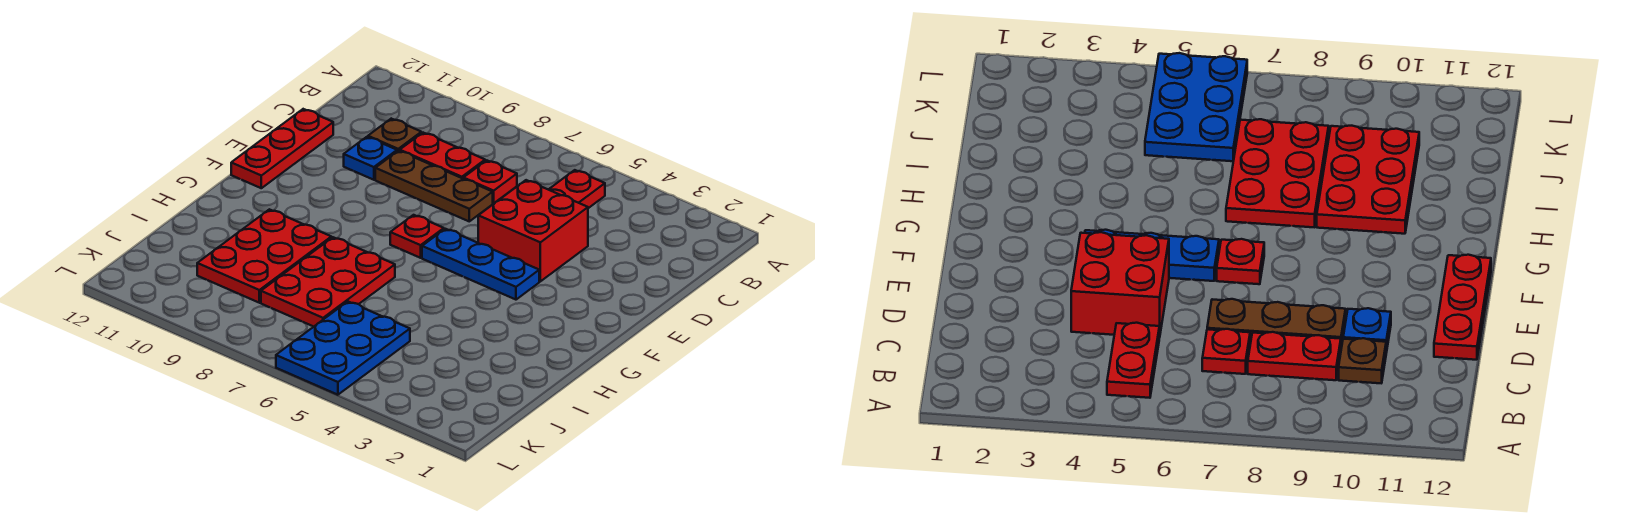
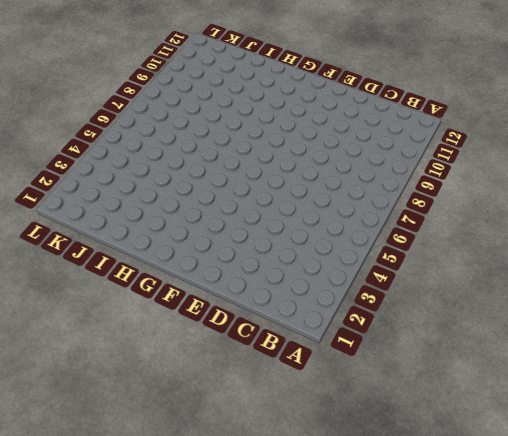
none -> red 1x2 plate [548,170,605,208]
none -> red 1x1 plate [463,160,517,203]
none -> red 1x2 plate [400,133,485,178]

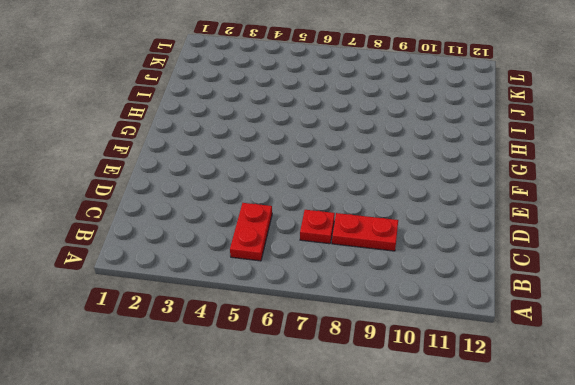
none -> brown 1x1 plate [368,119,421,151]
none -> red 2x2 brick [478,180,588,281]
none -> brown 1x3 plate [375,151,493,221]

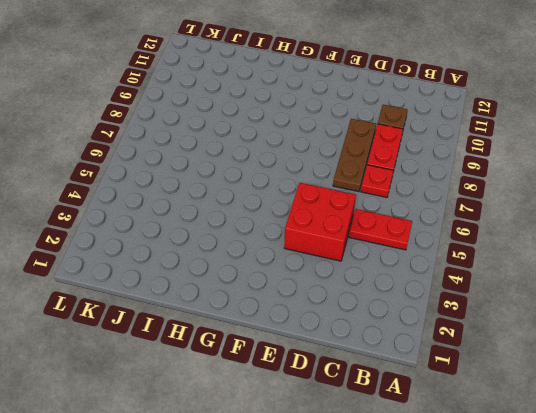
none -> blue 1x1 plate [344,137,397,180]
none -> red 1x3 plate [231,109,333,188]
none -> blue 1x3 plate [422,229,539,300]

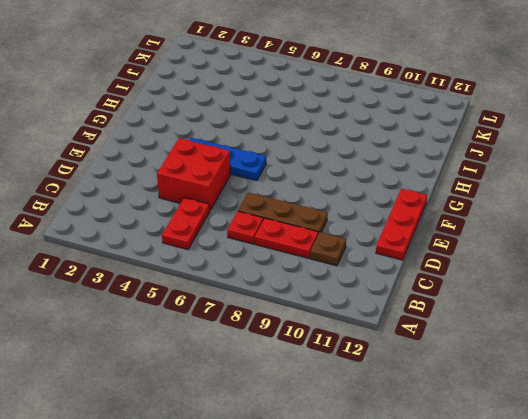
none -> blue 1x1 plate [344,137,397,180]
none -> red 1x1 plate [390,215,444,258]
none -> red 2x3 plate [261,237,395,327]

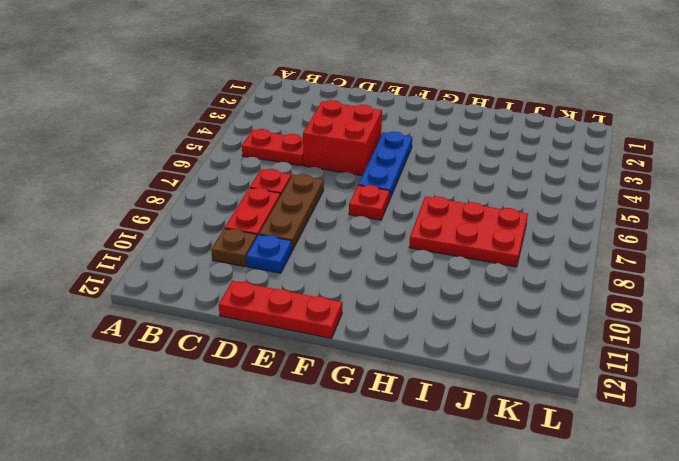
none -> red 2x3 plate [197,209,331,303]
none -> blue 2x3 plate [276,302,410,395]

